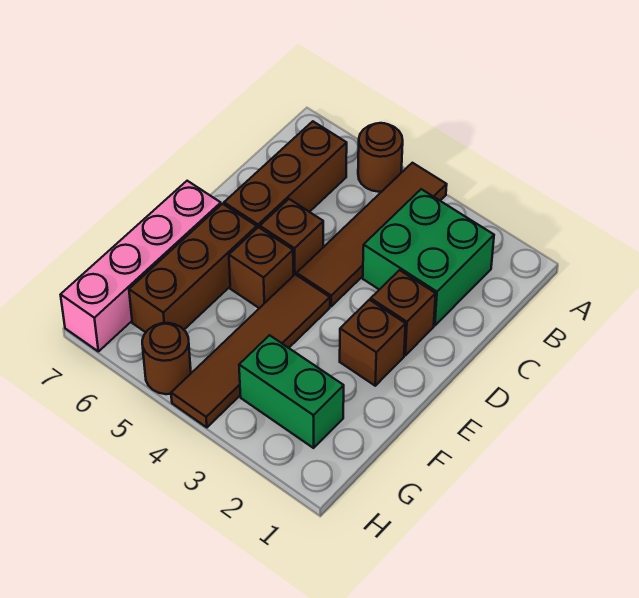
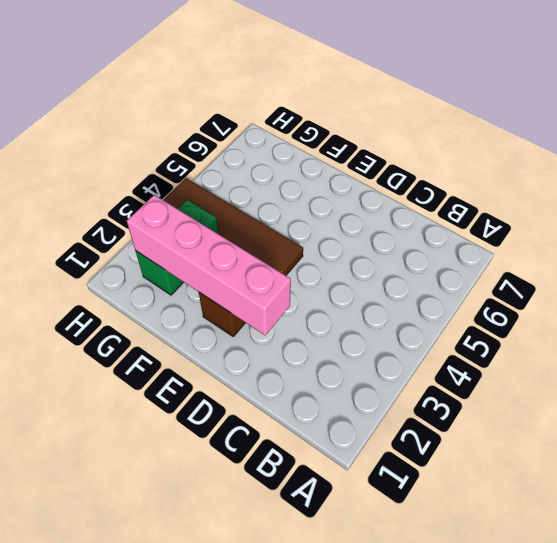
pink 1x4 brick [127,195,291,335] -> pink 1x4 brick moved to [61,181,221,351]
none -> brown 1x4 tile [297,163,447,306]
none -> brown 1x1 round brick [358,123,403,192]
none -> green 2x2 brick [363,189,494,326]

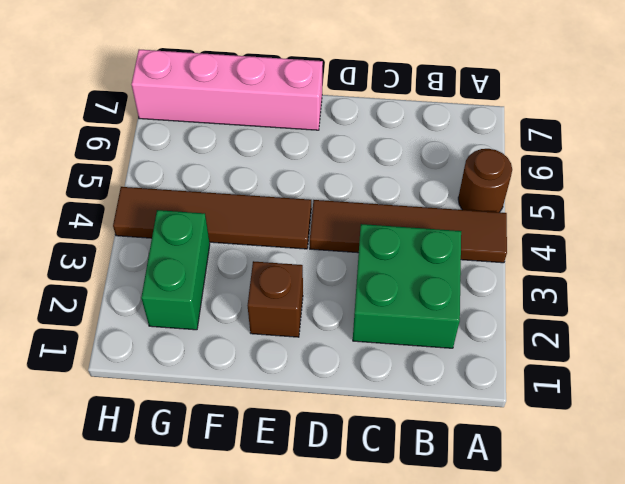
none -> brown 1x3 brick [224,121,347,228]
none -> brown 1x1 brick [371,270,436,355]
none -> brown 1x1 brick [260,199,323,276]

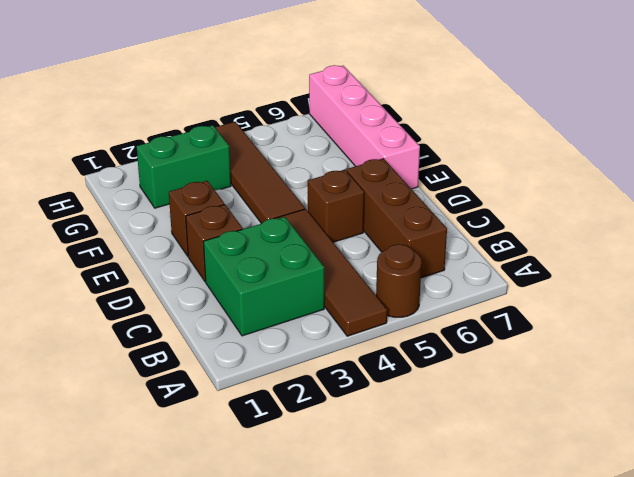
none -> brown 1x1 brick [229,227,293,308]
none -> brown 1x3 brick [129,204,257,332]
none -> brown 1x1 round brick [142,323,191,394]

